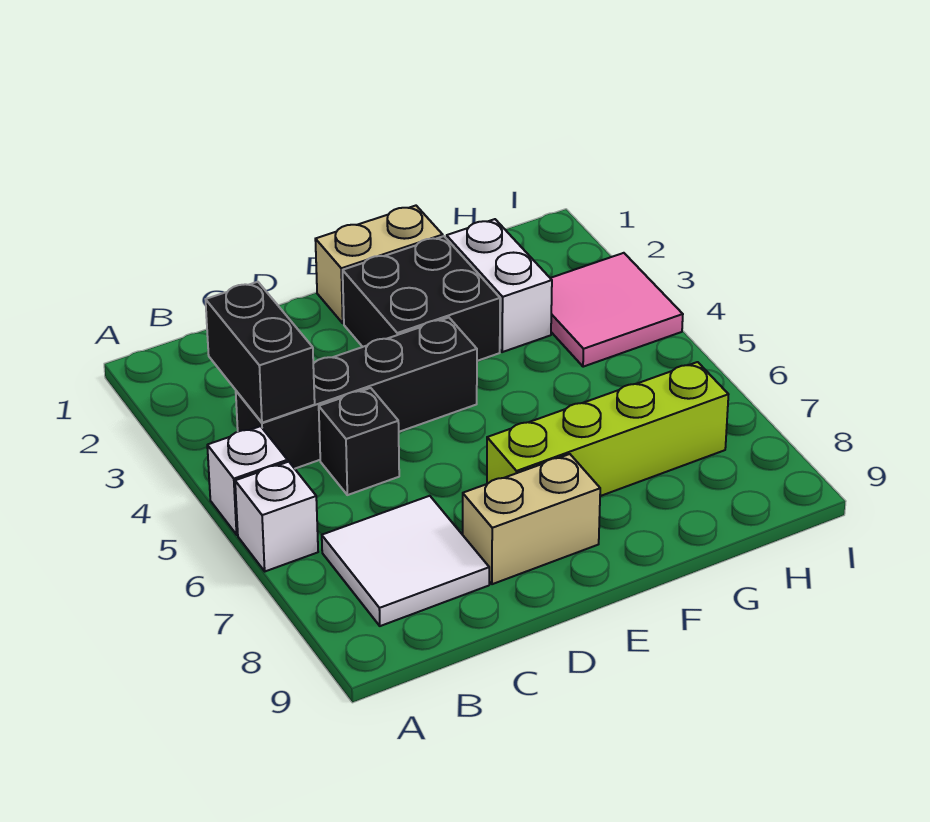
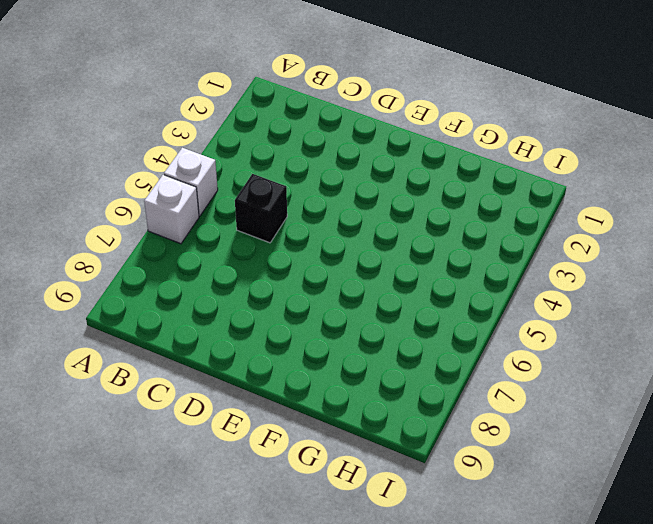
none -> black 1x4 brick [236,318,477,469]
none -> white 2x2 tile [322,496,489,626]
none -> tan 1x2 brick [463,454,600,584]

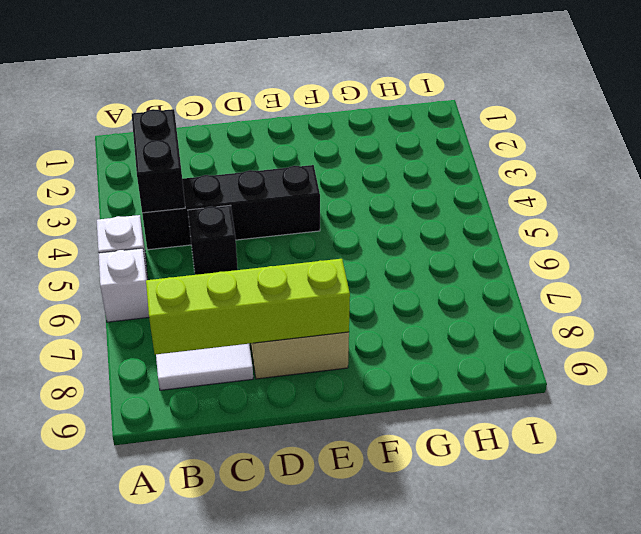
lime 1x4 brick [146,259,350,355] -> lime 1x4 brick moved to [487,362,728,496]
none -> tan 1x2 brick [315,206,443,323]
none -> black 2x2 brick [343,236,500,361]
none -> white 1x2 brick [447,219,552,352]

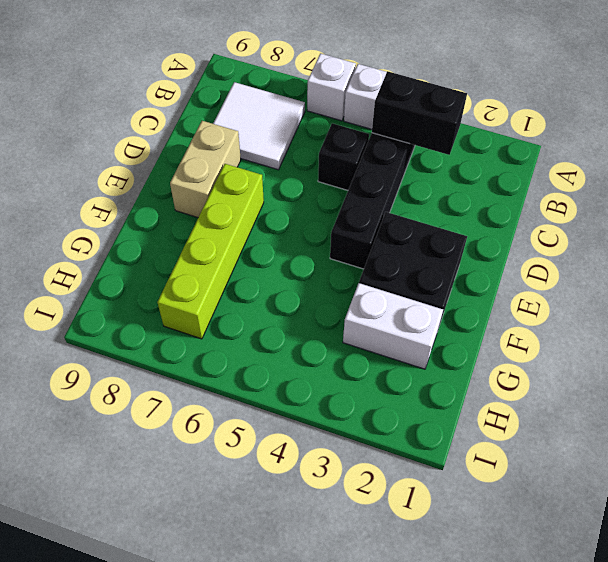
none -> tan 1x2 brick [315,206,443,323]
none -> pink 2x2 tile [550,253,683,367]

